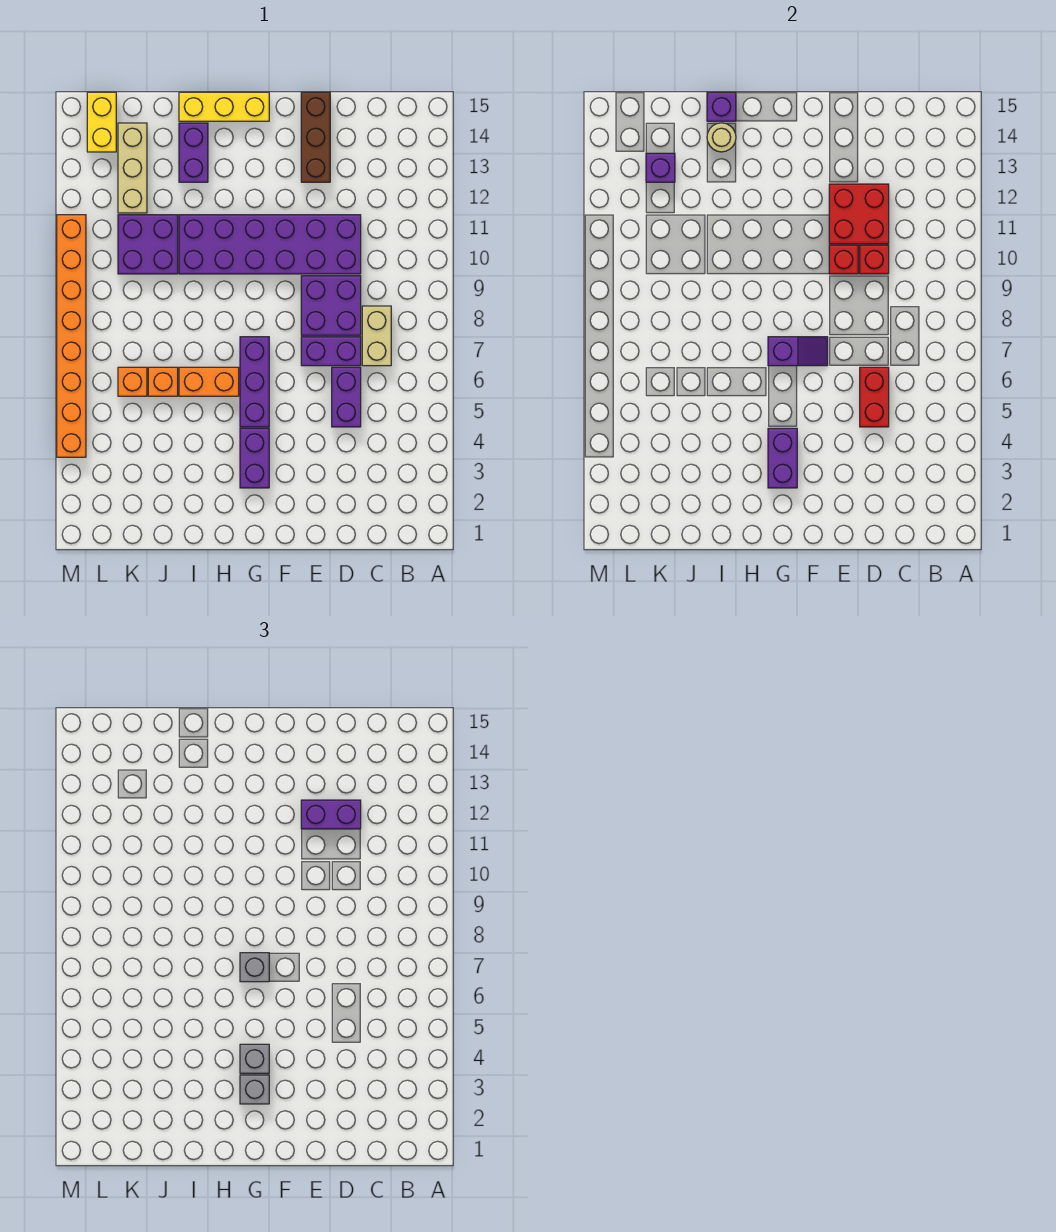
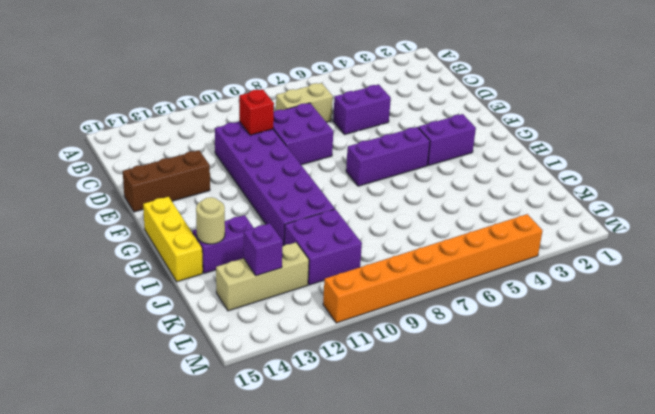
none -> purple 1x2 brick [301,337,361,366]
none -> orange 1x2 brick [179,367,239,396]
none -> orange 1x1 brick [148,367,178,396]
none -> orange 1x1 brick [118,367,147,396]

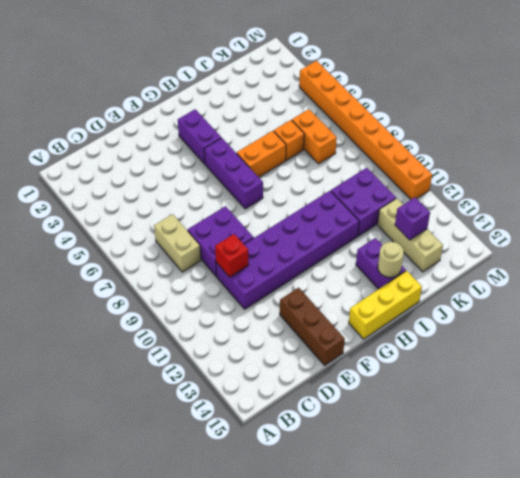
orange 1x2 brick [292,109,337,164] -> orange 1x1 brick [118,367,147,396]
none -> purple 1x2 brick [332,367,361,427]
none -> purple 1x2 brick [301,337,361,366]
none -> yellow 1x2 brick [87,92,116,152]
none -> red 1x2 brick [860,367,889,427]

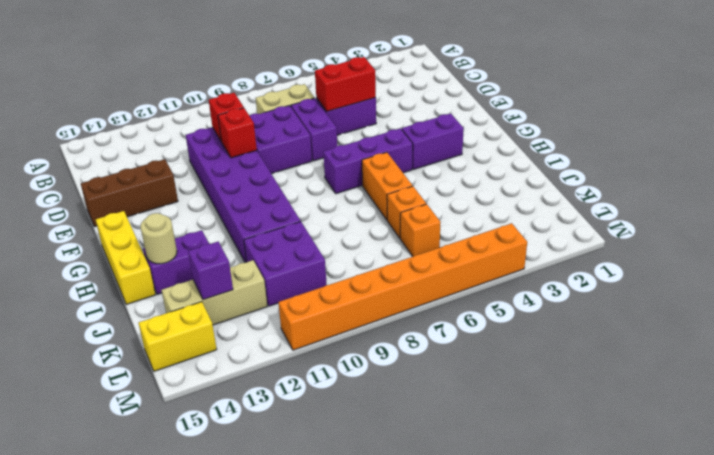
none -> red 2x2 brick [829,184,889,244]
none -> purple 1x2 slope [768,337,828,366]
none -> purple 1x2 brick [768,428,797,488]
none -> purple 1x1 brick [707,92,736,121]

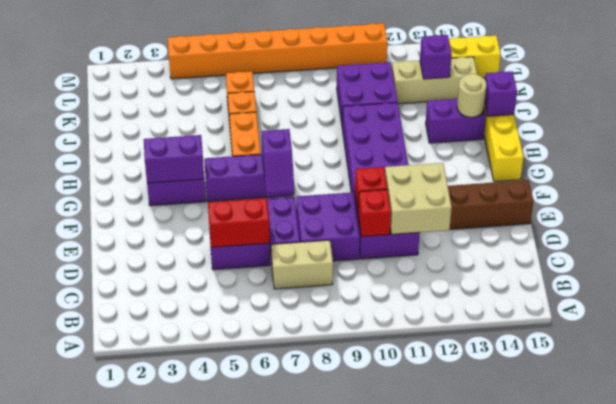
tan 2x2 brick [385,163,452,234] -> red 2x2 brick [829,184,889,244]
none -> purple 1x2 brick [301,800,361,829]
none -> grey 1x1 brick [240,1075,269,1104]
none -> grey 1x1 brick [240,1044,269,1073]
none -> grey 1x1 brick [240,953,269,982]

